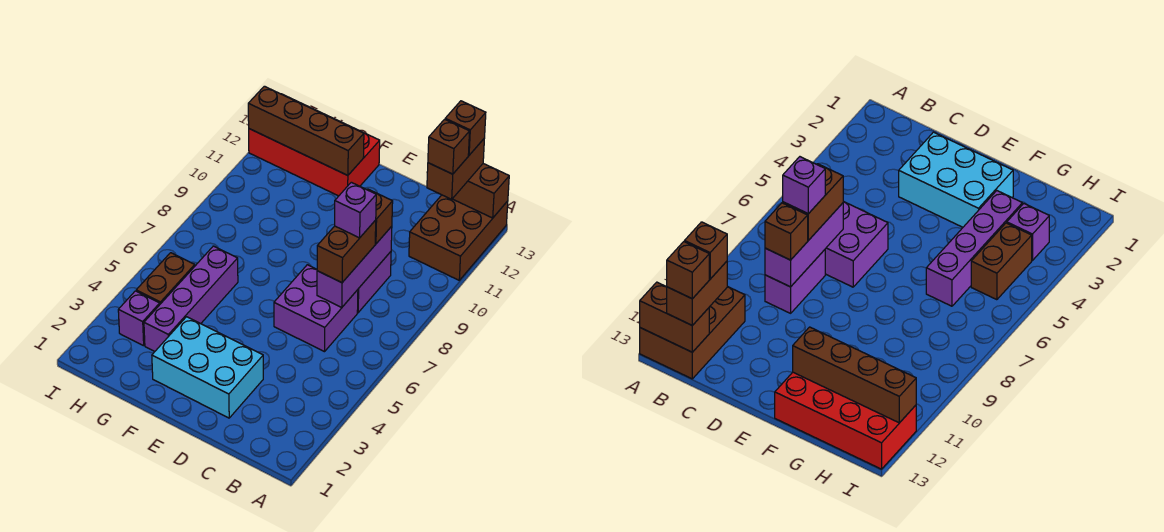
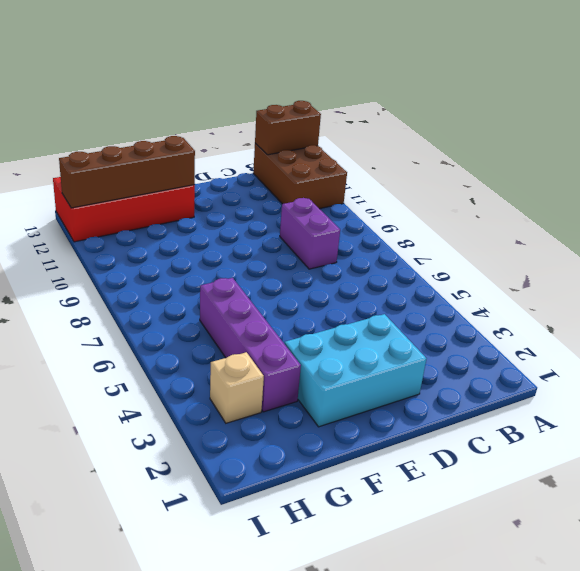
tan 1x1 brick [210,352,264,423] -> purple 1x1 brick [118,291,160,346]
none -> purple 2x2 brick [274,265,358,352]
none -> brown 1x2 brick [136,253,195,304]
none -> purple 1x3 brick [317,226,392,307]

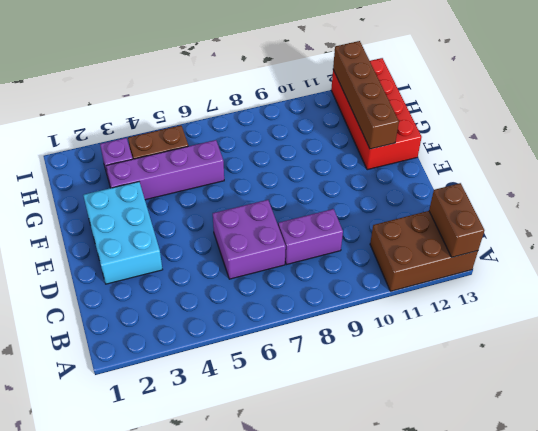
none -> purple 1x3 brick [317,226,392,307]
none -> brown 1x2 brick [427,138,485,199]
none -> brown 1x2 brick [317,220,376,283]

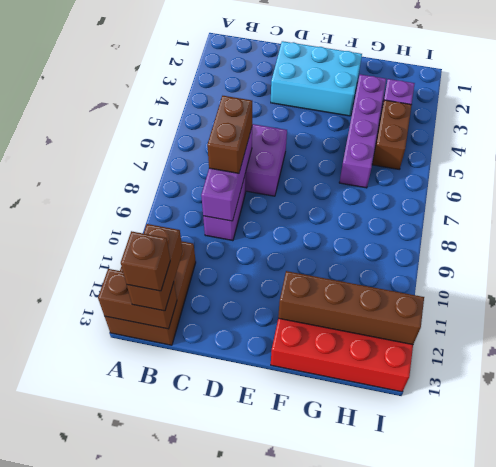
none -> brown 1x1 brick [367,189,393,244]
none -> brown 1x1 brick [428,119,470,174]
none -> purple 1x1 brick [335,182,376,238]

